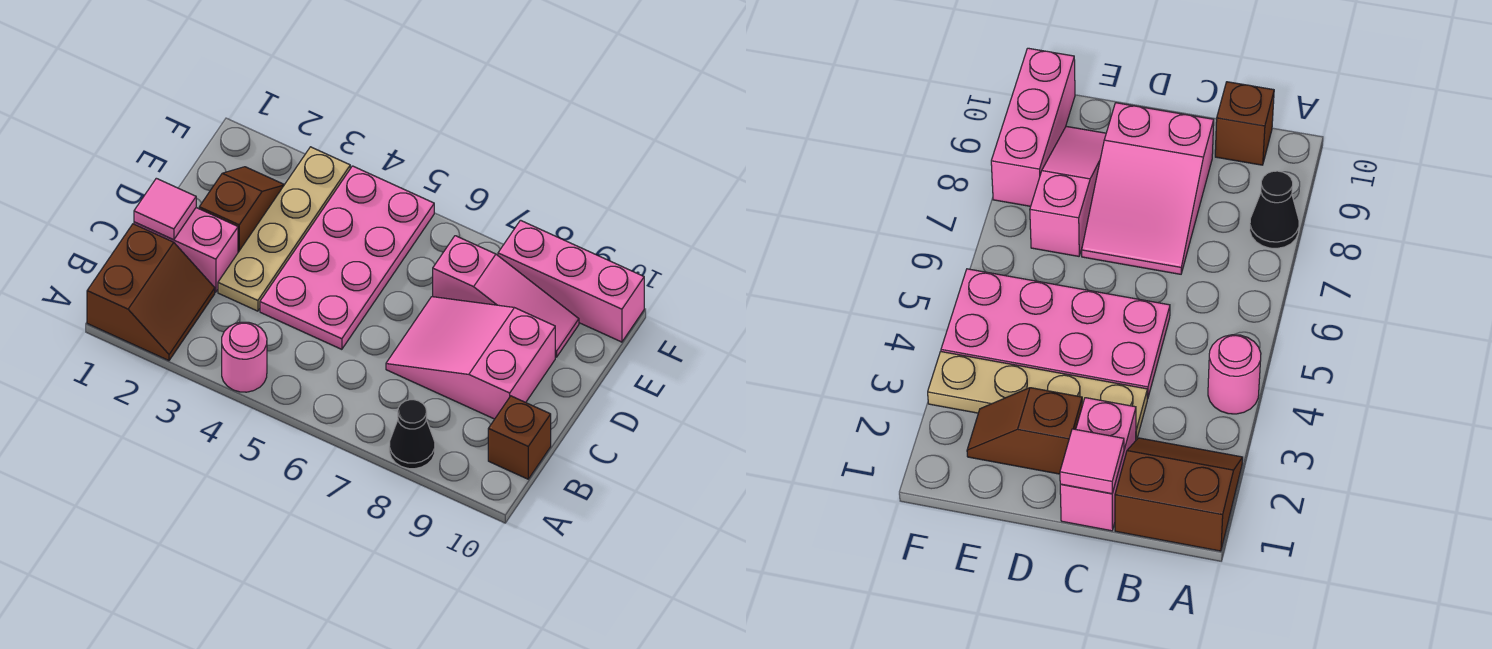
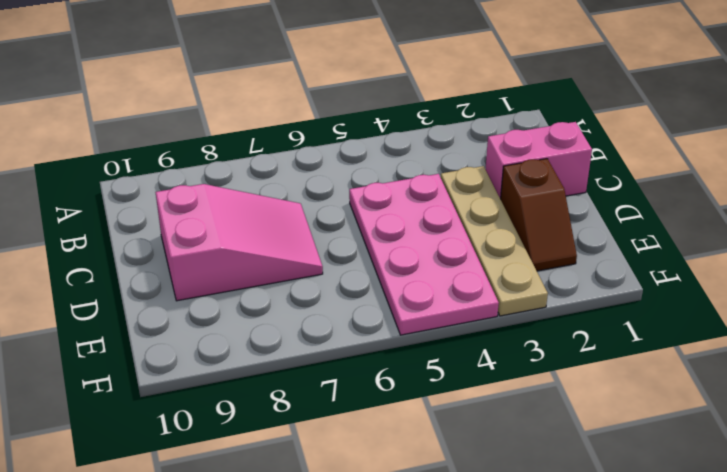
none -> brown 2x2 slope [87,224,215,361]
none -> pink 1x1 round brick [222,322,267,392]
none -> black 1x1 cone [389,400,435,469]

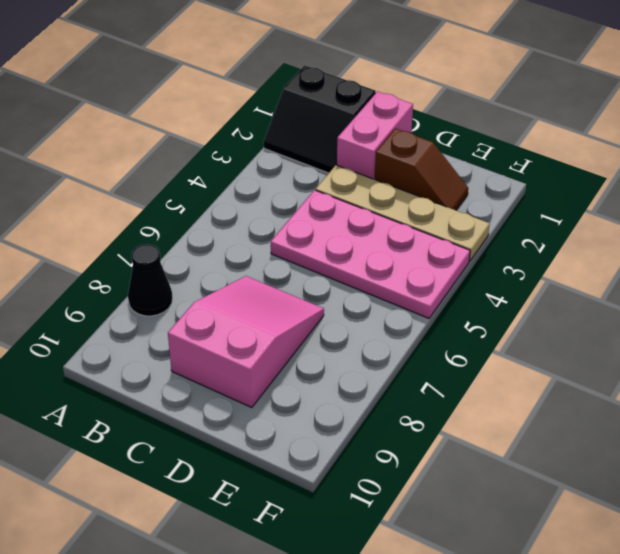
black 2x2 slope [264,65,376,173] -> brown 2x2 slope [87,224,215,361]
none -> pink 1x1 round brick [222,322,267,392]
none -> brown 1x1 brick [488,396,551,479]
none -> pink 1x3 slope [433,236,579,357]

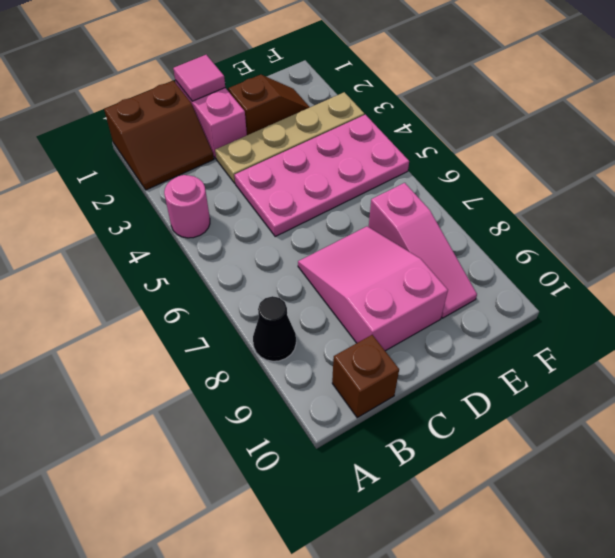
none -> pink 1x3 brick [498,220,644,342]

